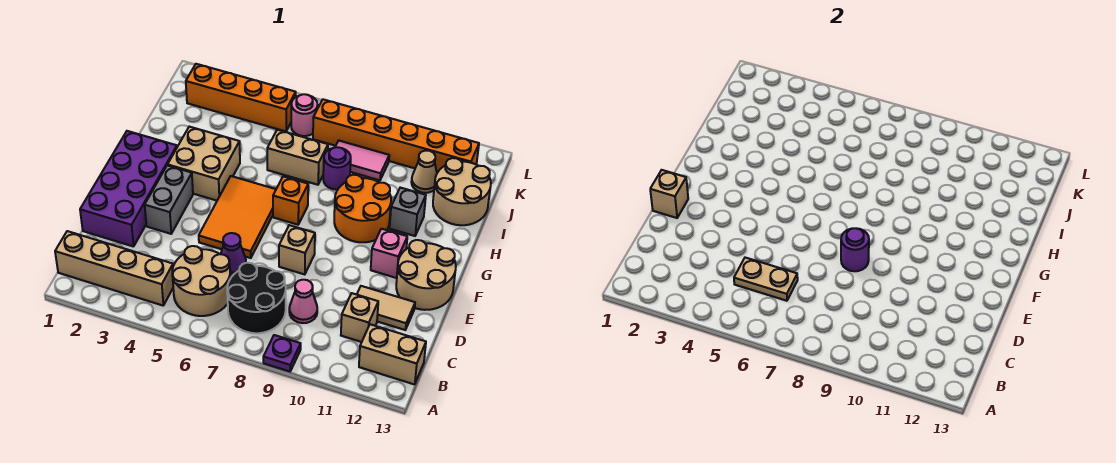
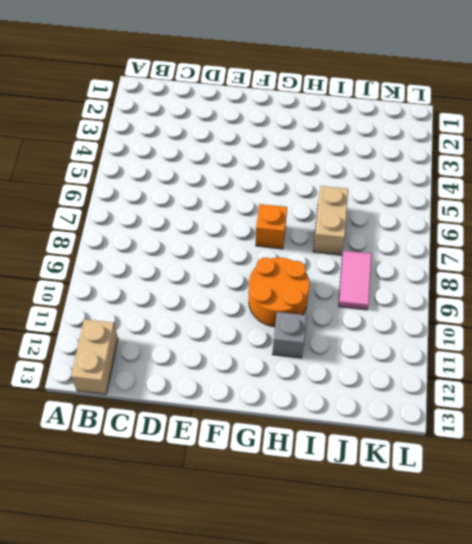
none -> purple 1x1 plate [263,335,301,372]
none -> tan 1x4 brick [55,231,173,305]
none -> tan 2x2 round brick [172,246,230,316]
none -> black 2x2 round brick [227,263,286,333]

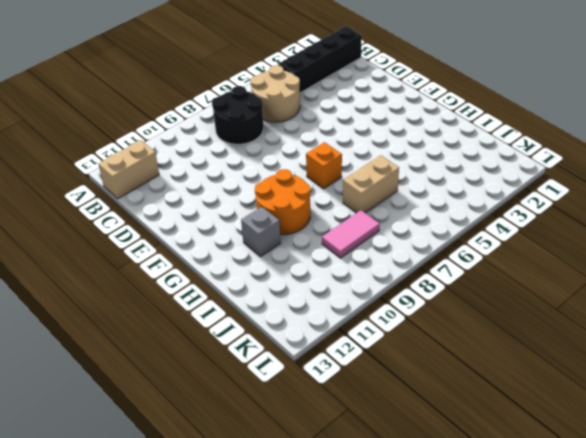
black 1x4 brick [278,26,362,93] -> tan 1x4 brick [55,231,173,305]
none -> purple 1x1 plate [263,335,301,372]
none -> pink 1x1 cone [289,280,317,323]
none -> tan 1x1 brick [341,293,378,342]
none -> purple 2x4 brick [80,131,177,247]

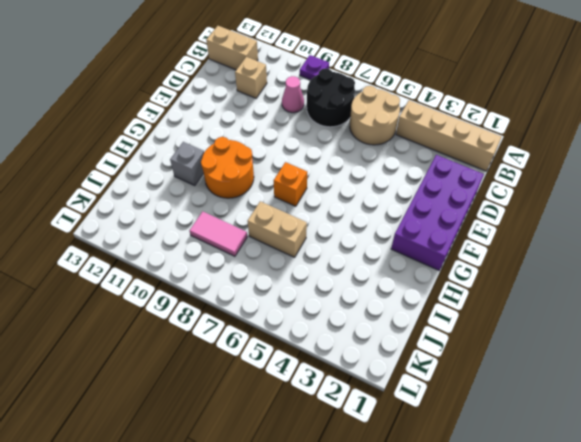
none -> purple 1x1 cone [221,233,246,276]
none -> tan 1x2 tile [357,286,415,330]
none -> grey 1x2 brick [145,165,193,234]
none -> orange 2x3 tile [199,176,276,258]

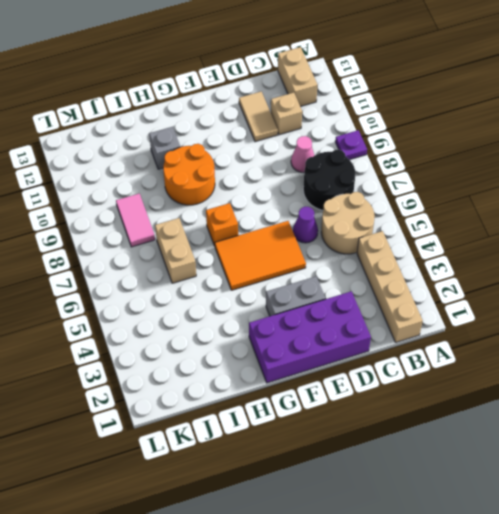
none -> tan 1x1 brick [279,225,315,274]
none -> tan 2x2 round brick [396,240,456,310]
none -> pink 1x1 brick [371,229,407,278]
none -> tan 2x2 brick [168,127,240,201]

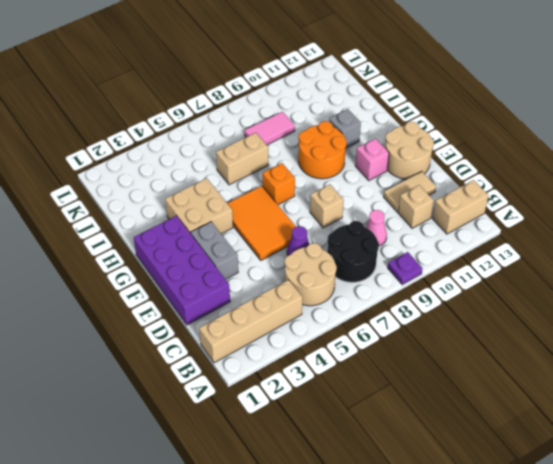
none -> purple 1x1 round brick [323,147,351,190]
none -> tan 2x2 round brick [433,158,491,225]
none -> tan 1x1 cone [411,151,437,193]
none -> orange 1x4 brick [186,64,296,131]

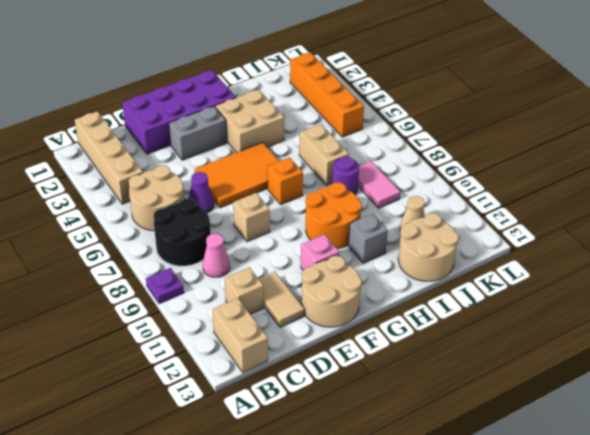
none -> pink 1x1 round brick [291,94,318,136]
none -> orange 1x6 brick [313,99,479,173]
none -> tan 1x2 plate [734,258,798,301]
none -> tan 1x1 brick [650,170,688,218]

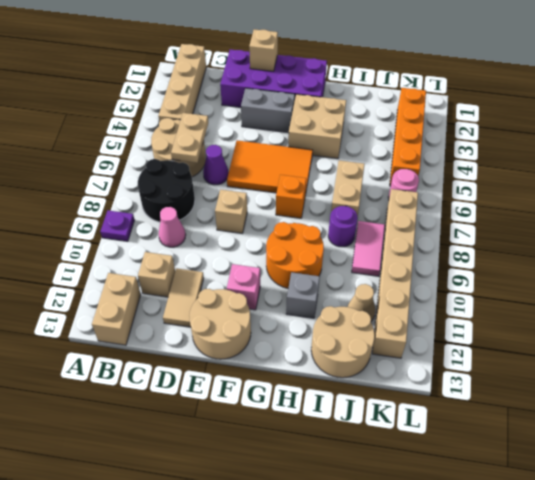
tan 1x6 brick [372,189,418,358] -> orange 1x6 brick [313,99,479,173]
none -> purple 1x1 round brick [841,228,869,271]

